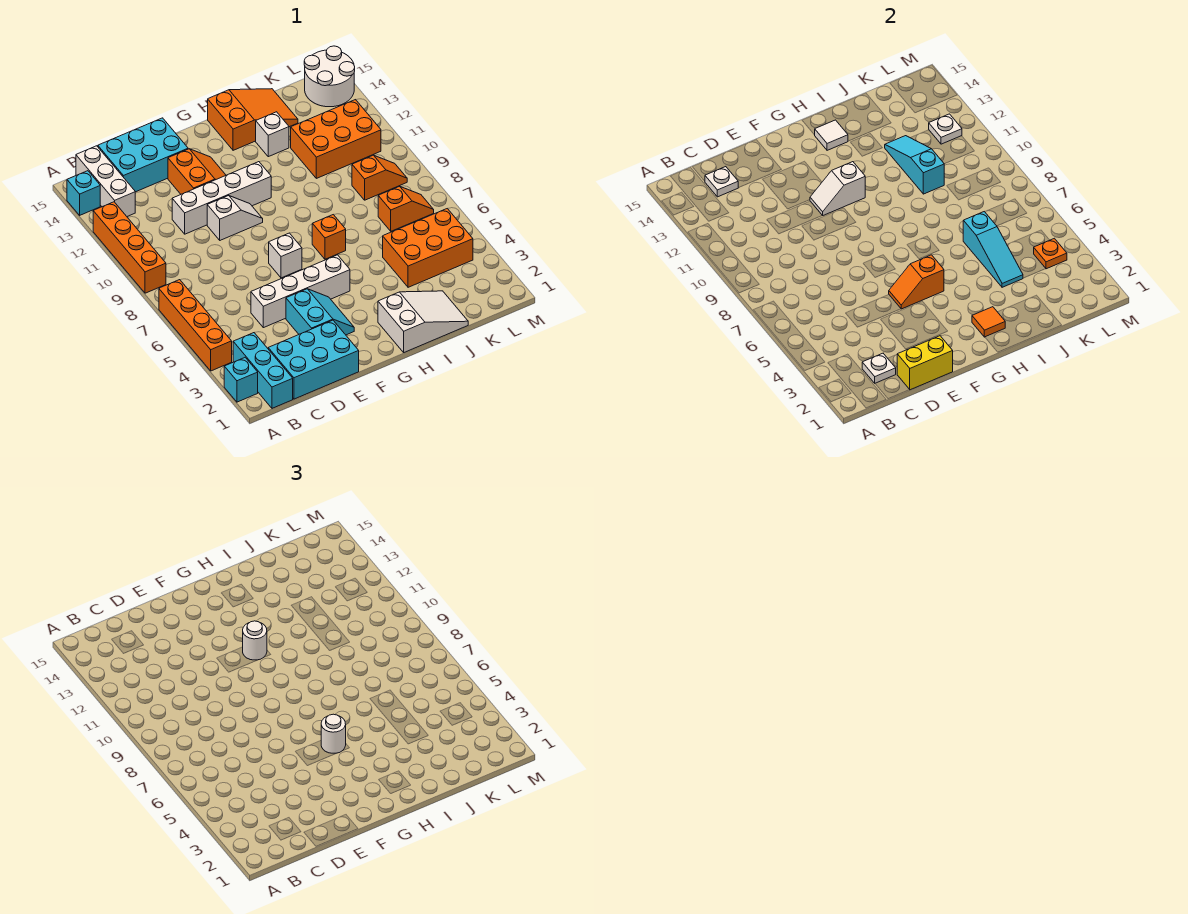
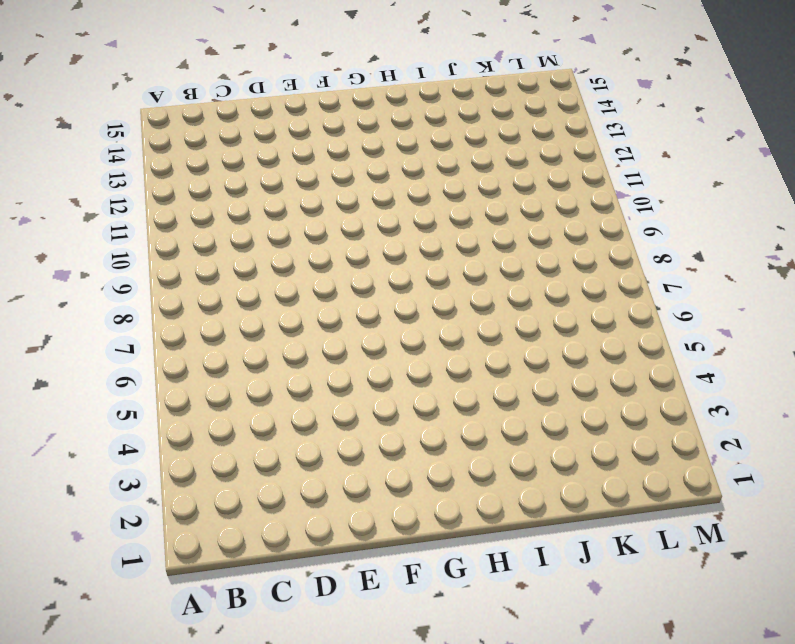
none -> cyan 1x1 brick [224,358,258,402]
none -> orange 1x4 brick [159,280,232,371]
none -> orange 1x4 brick [93,202,166,293]
none -> cyan 1x1 brick [67,171,100,215]

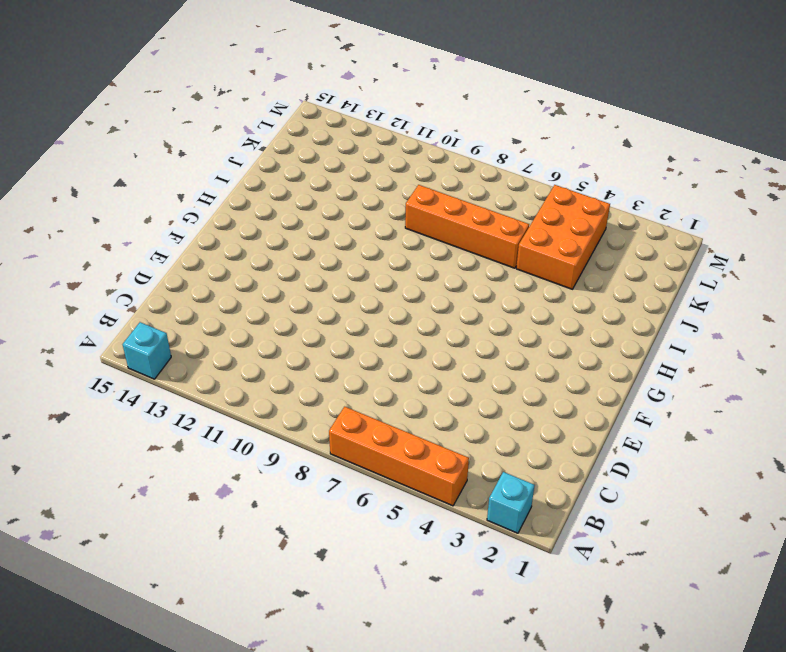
orange 1x4 brick [405,185,529,268] -> orange 1x4 brick moved to [93,202,166,293]
none -> cyan 1x3 brick [233,333,293,408]
none -> white 1x3 brick [76,146,135,216]
none -> cyan 2x3 brick [268,320,359,399]
none -> cyan 2x3 brick [98,118,188,192]

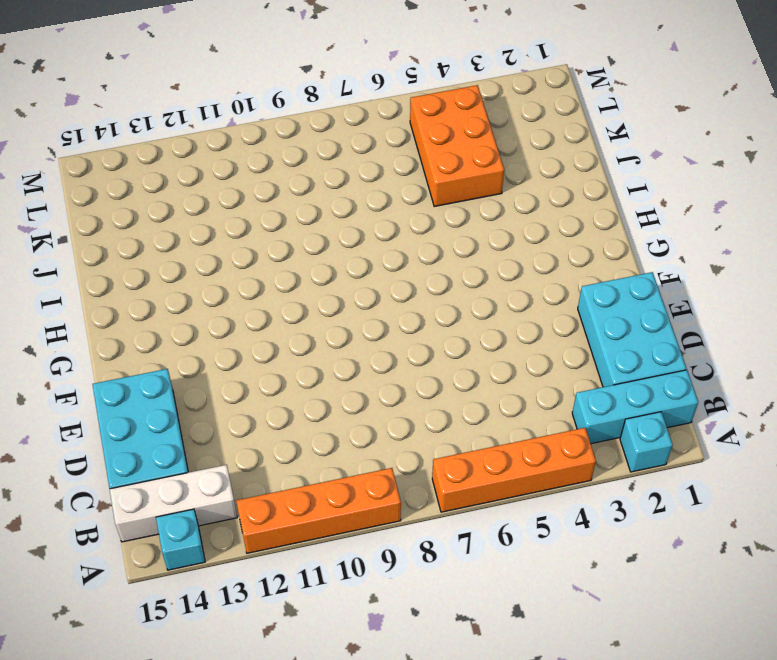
none -> white 1x4 brick [251,255,350,328]
none -> white 1x4 brick [172,162,271,234]
none -> cyan 2x2 slope [286,289,354,335]
none -> white 1x2 slope [207,195,263,240]

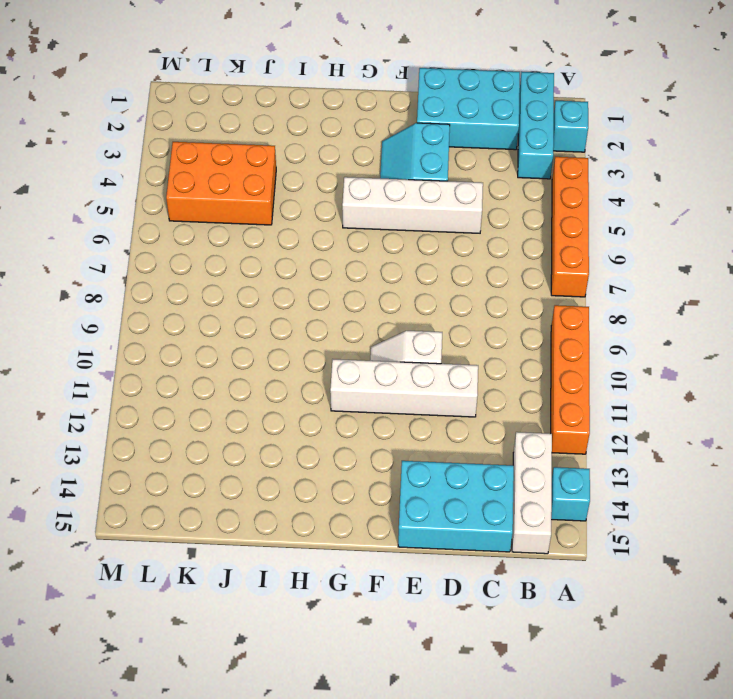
none -> orange 2x2 slope [168,149,226,194]
none -> white 1x1 brick [269,233,302,278]
none -> white 2x3 slope [378,291,468,352]
none -> orange 1x1 brick [312,215,346,259]

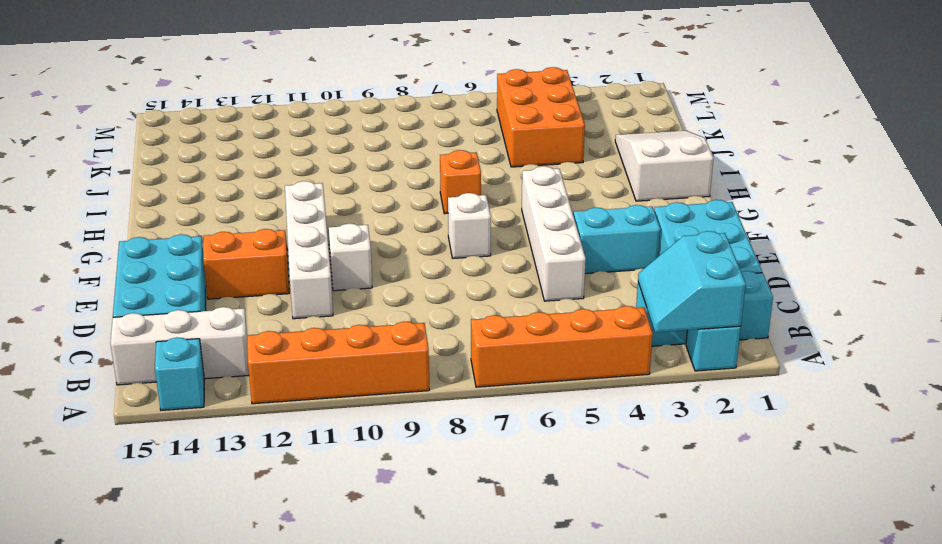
cyan 2x2 slope [638,231,746,332] -> none
none -> orange 2x3 slope [208,89,298,150]
none -> white 1x1 brick [256,112,289,157]
none -> orange 2x3 brick [291,100,381,178]
none -> orange 1x2 slope [378,186,434,231]

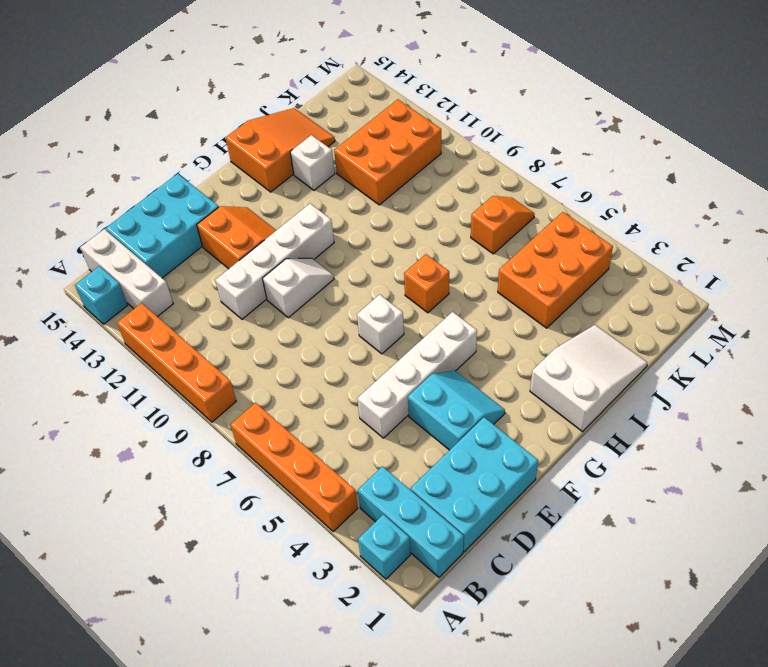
none -> orange 1x2 slope [352,155,407,200]
none -> white 2x2 round brick [304,46,355,107]
none -> white 1x1 plate [862,353,896,383]
none -> white 1x1 plate [705,167,738,197]

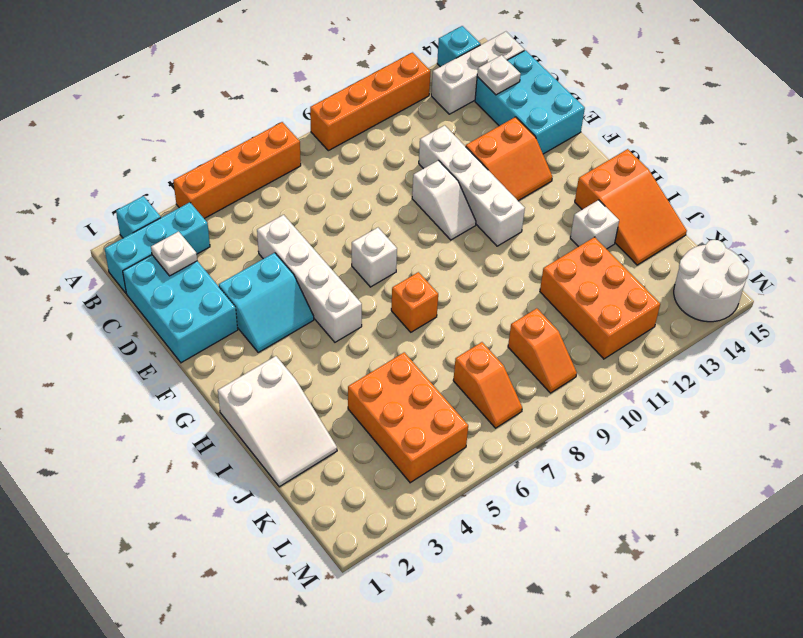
none -> yellow 1x2 brick [897,336,953,390]
none -> orange 1x2 slope [889,255,944,309]
none -> white 1x2 slope [810,162,865,216]
none -> orange 1x1 tile [972,307,1005,337]

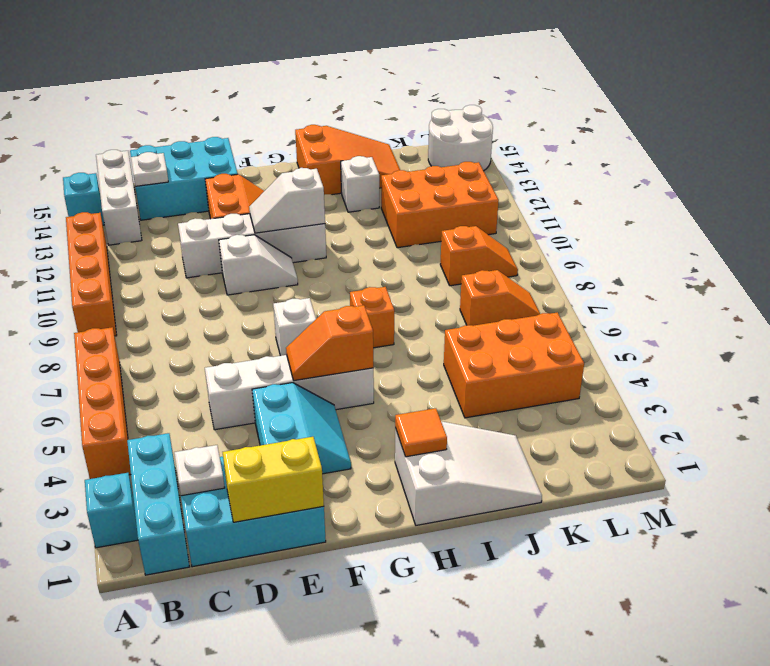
none -> white 1x1 tile [815,120,848,150]
none -> cyan 1x3 slope [963,212,1023,287]
none -> cyan 1x3 slope [885,136,944,194]
none -> orange 1x1 plate [1034,238,1067,269]

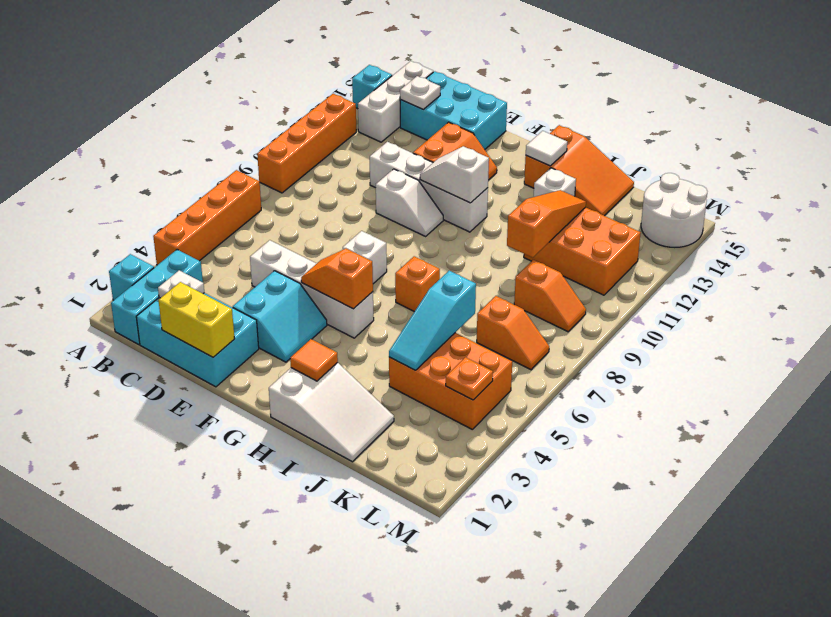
orange 1x3 slope [507,190,586,258] -> cyan 1x3 slope [885,136,944,194]
none -> white 1x1 plate [929,114,962,144]
none -> white 1x1 round brick [321,714,346,753]
none -> white 1x1 round brick [243,621,267,660]

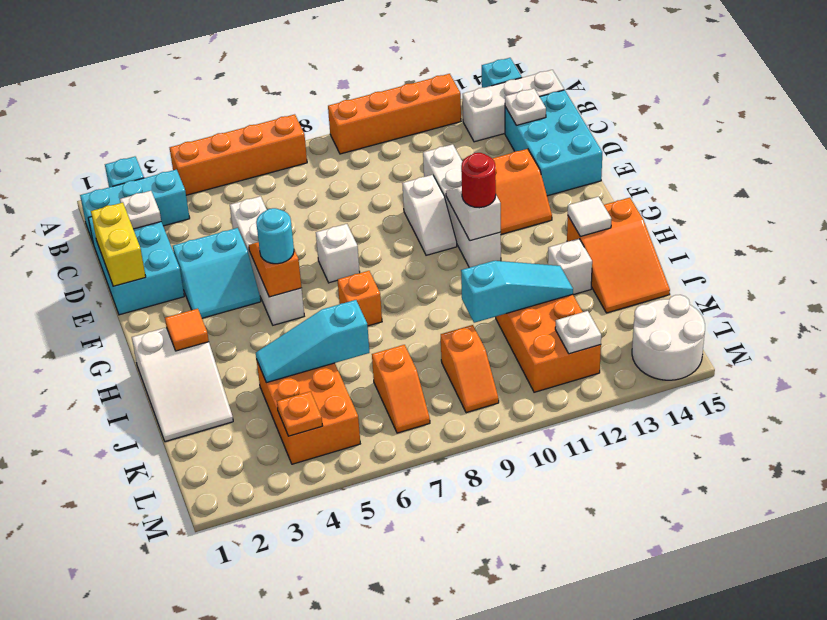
cyan 1x1 round brick [256,208,294,264] -> white 1x1 round brick [321,714,346,753]
red 1x1 round brick [461,153,496,208] -> white 1x1 round brick [243,621,267,660]

